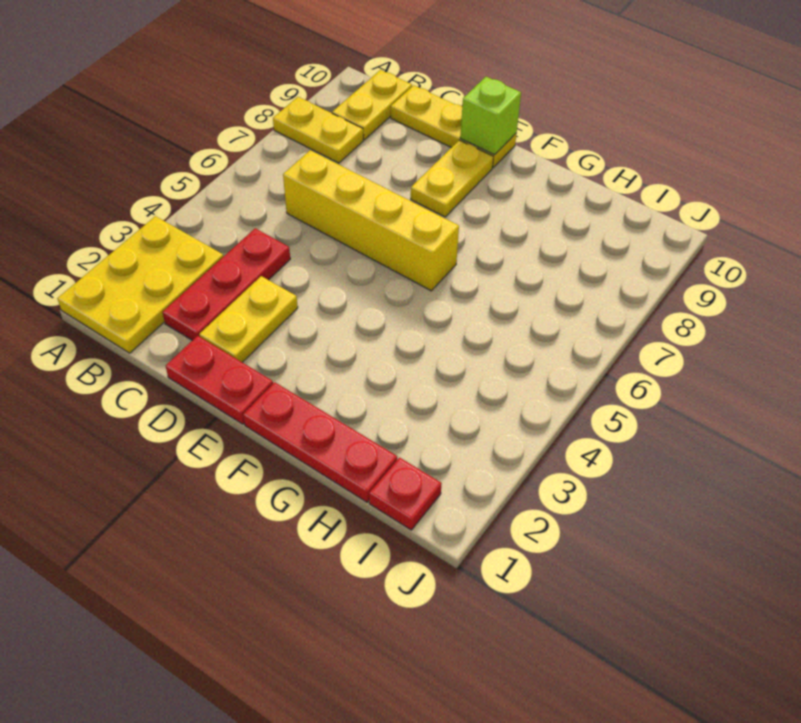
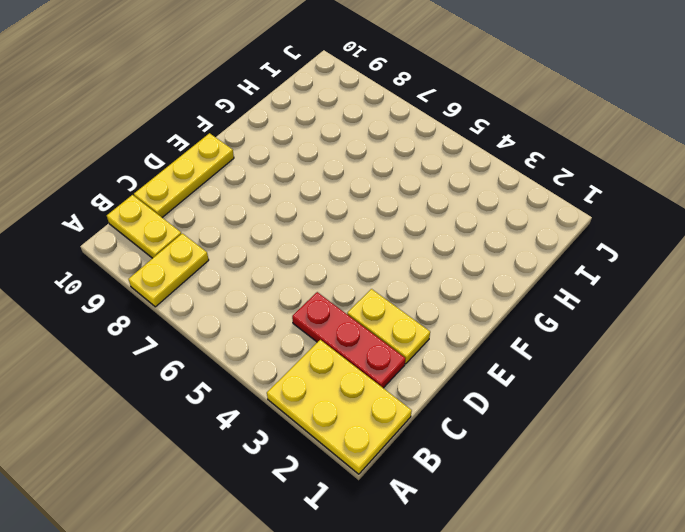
none -> yellow 1x4 brick [283,150,459,291]
none -> red 1x2 plate [166,336,273,424]
none -> yellow 1x2 plate [411,140,493,217]

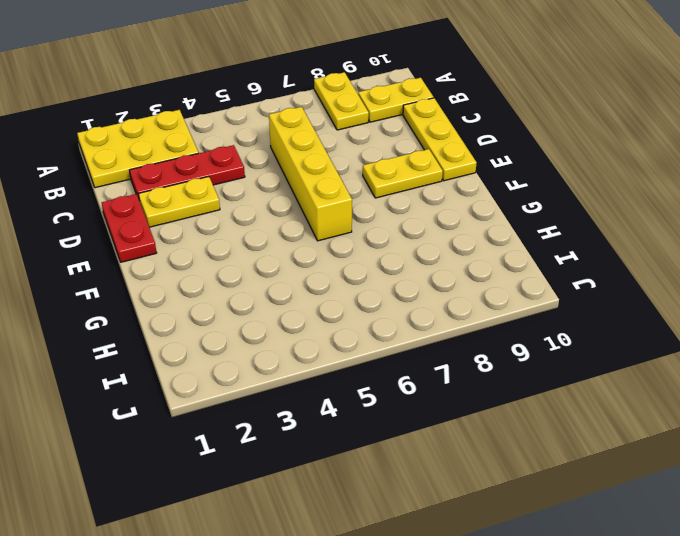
none -> red 1x3 plate [243,382,397,502]
none -> red 1x1 plate [369,458,442,530]
none -> lime 1x1 brick [460,77,521,155]

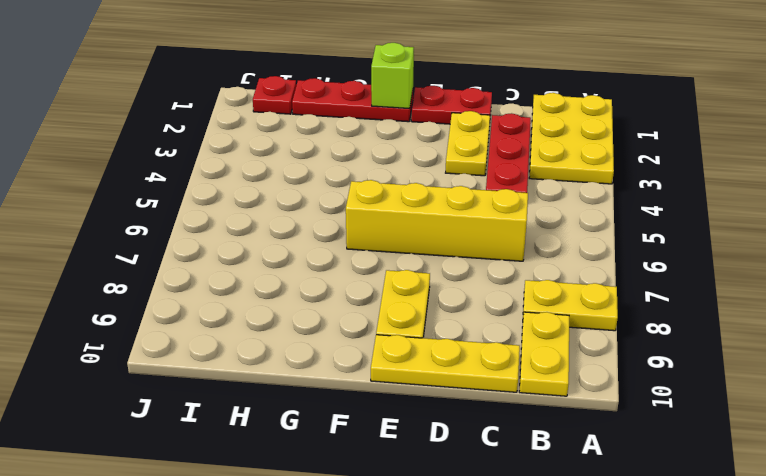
lime 1x1 brick [371,43,414,109] -> lime 1x1 brick moved to [460,77,521,155]

